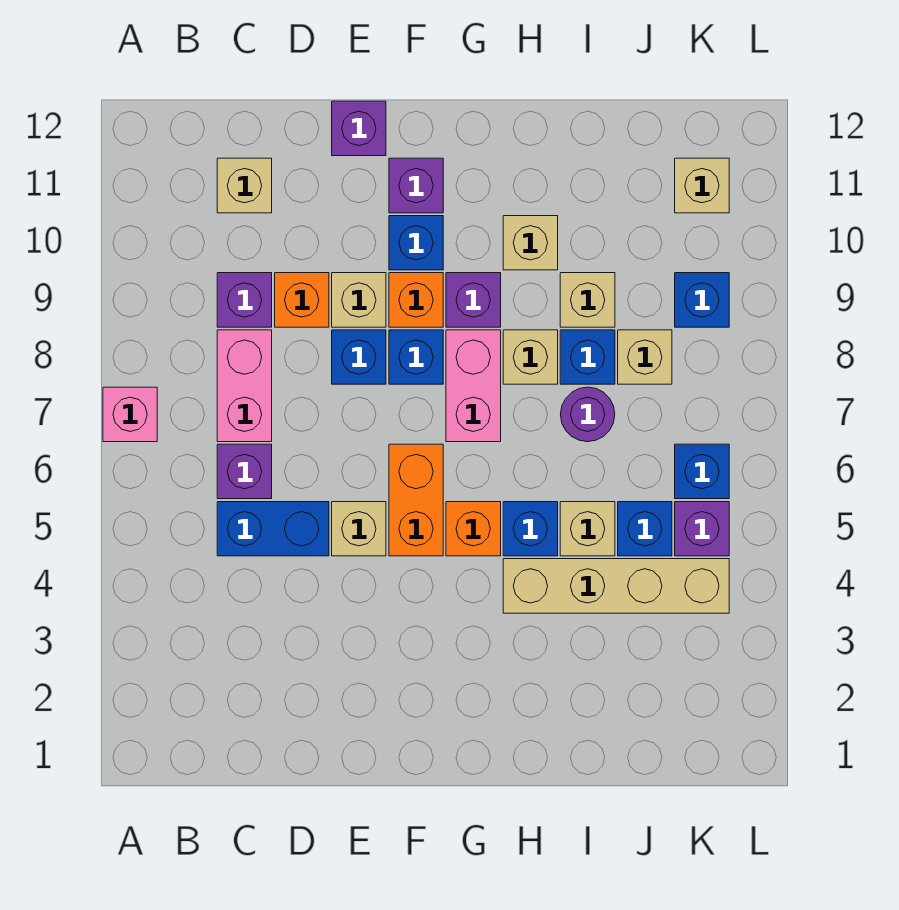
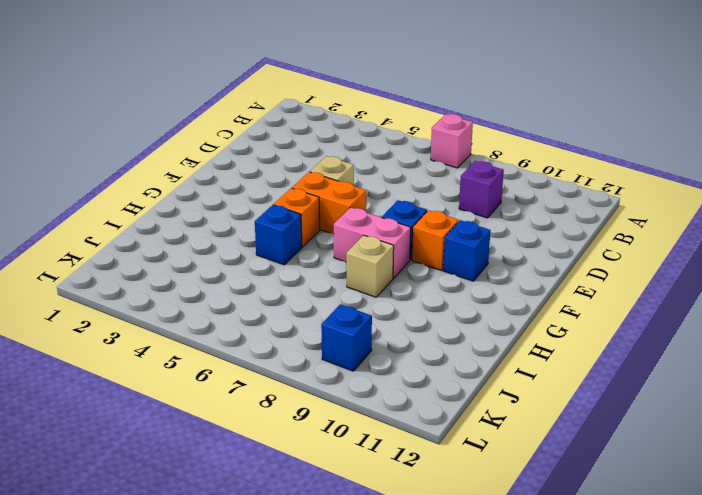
none -> blue 1x2 brick [217,502,329,556]
none -> purple 1x1 brick [217,444,272,499]
none -> pink 1x2 brick [217,330,272,442]
none -> tan 1x1 brick [217,158,272,213]

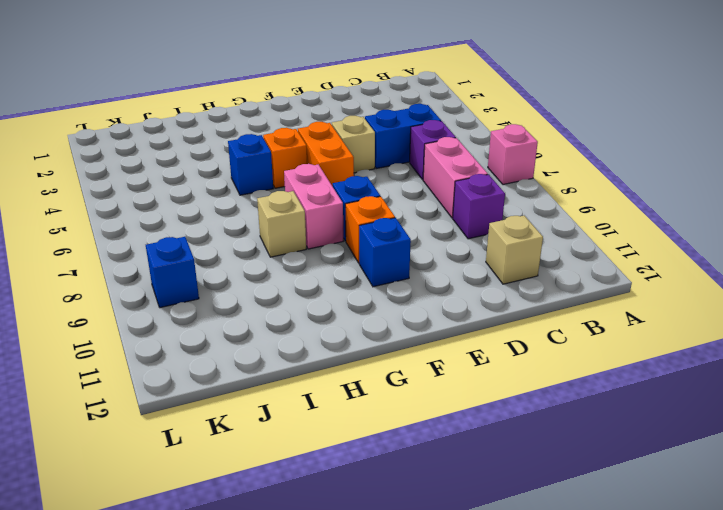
none -> orange 1x1 brick [275,273,329,327]
none -> blue 1x1 brick [332,330,386,384]
none -> tan 1x1 brick [332,273,386,327]
none -> purple 1x1 brick [332,101,386,156]

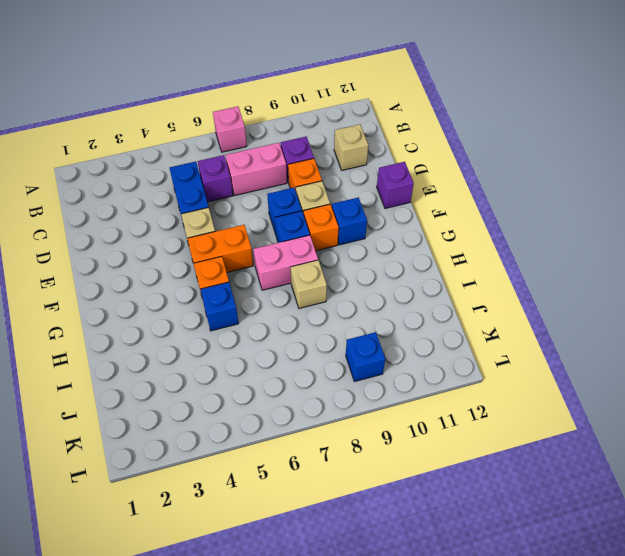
none -> purple 1x1 brick [389,158,443,213]
none -> purple 1x1 brick [446,273,501,327]
none -> tan 1x4 brick [503,559,729,613]
none -> tan 1x1 brick [503,216,558,270]

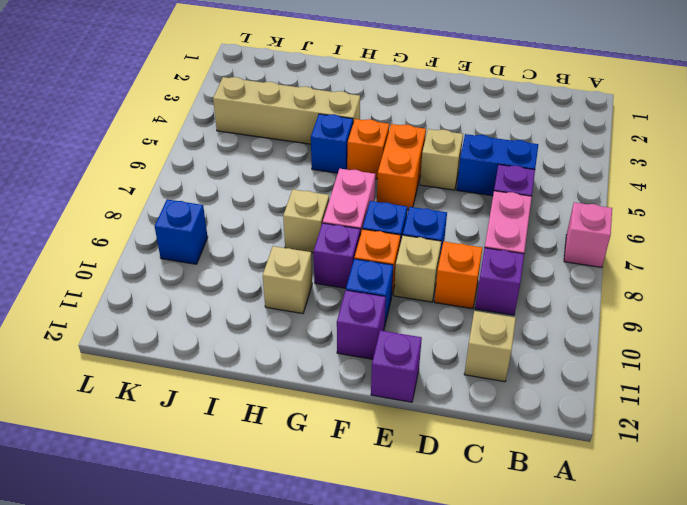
none -> tan 1x1 brick [560,502,615,556]
none -> purple 1x1 round brick [560,387,615,442]
none -> blue 1x1 brick [560,330,615,384]
none -> tan 1x1 brick [560,273,615,327]

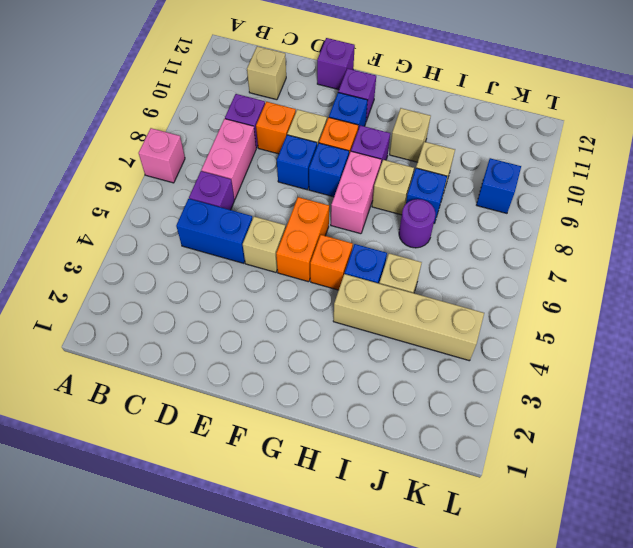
none -> blue 1x1 brick [618,502,672,556]
none -> tan 1x1 brick [618,330,672,384]
none -> purple 1x1 brick [675,502,729,556]
none -> blue 1x1 brick [675,444,729,499]

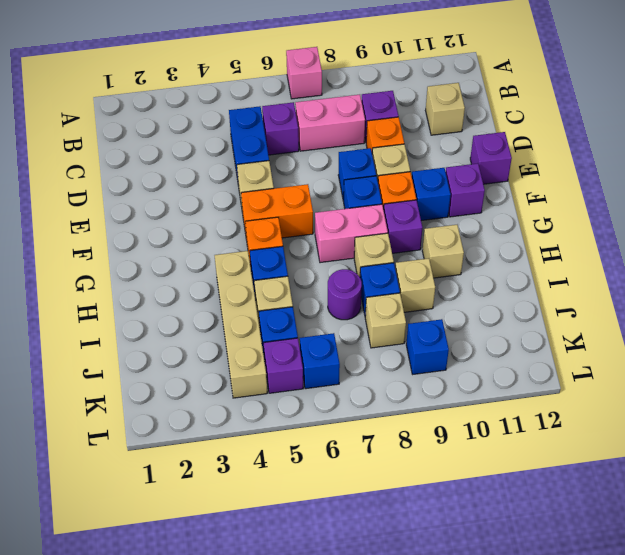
none -> tan 1x1 brick [675,158,729,213]

